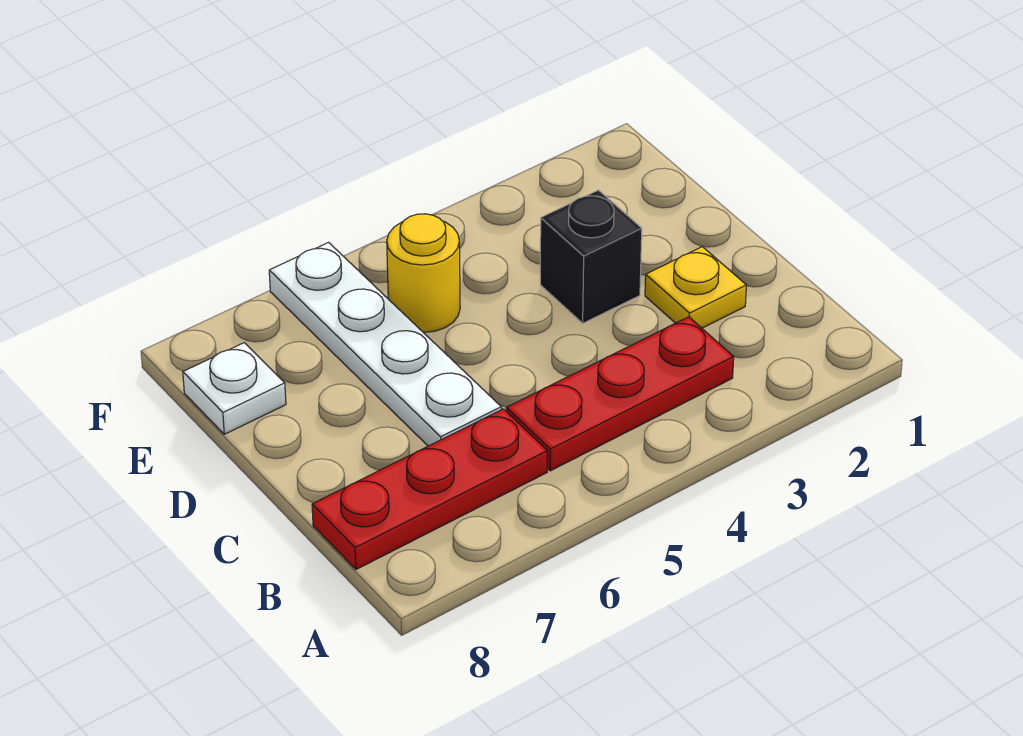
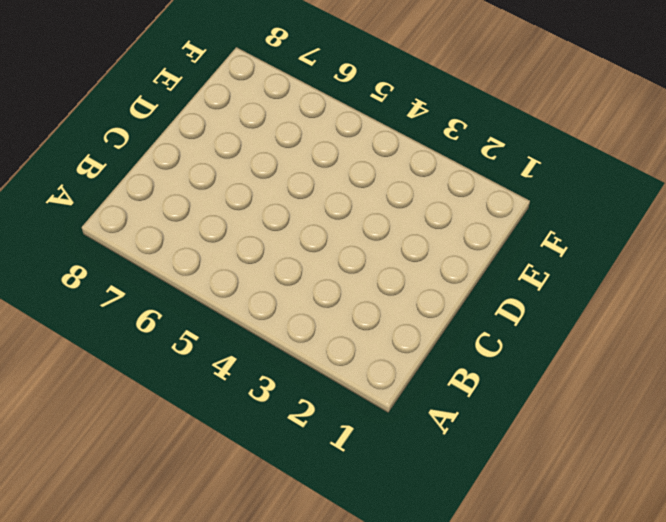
none -> red 1x3 plate [506,317,734,471]
none -> red 1x3 plate [312,409,547,569]

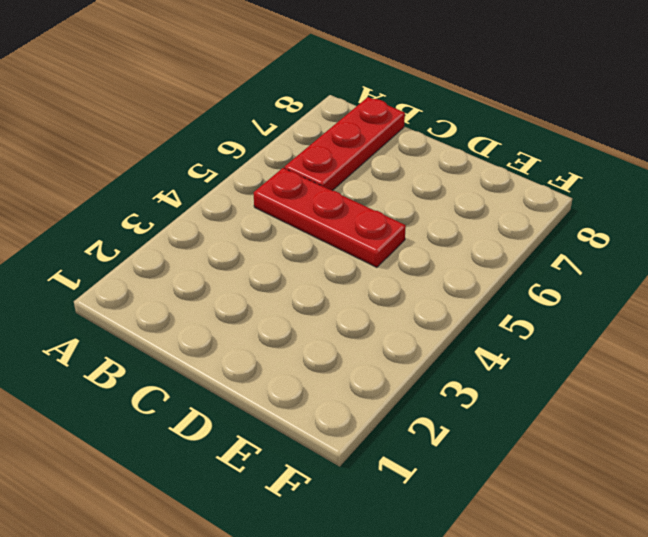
red 1x3 plate [254,168,406,267] -> red 1x3 plate turned to [506,317,734,471]
none -> yellow 1x1 plate [645,247,746,328]
none -> white 1x4 plate [269,243,501,446]

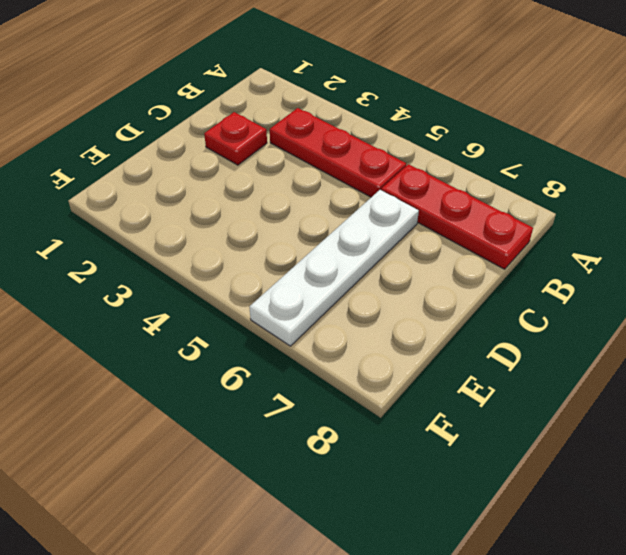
red 1x1 plate [204,112,267,165] -> yellow 1x1 plate [645,247,746,328]
none -> black 1x1 brick [540,190,642,323]
none -> yellow 1x1 round brick [387,214,460,332]

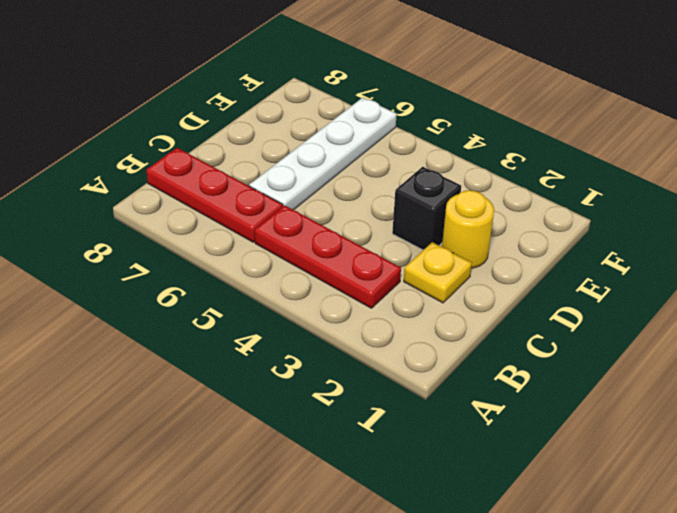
yellow 1x1 round brick [442,190,494,268] -> yellow 1x1 round brick moved to [387,214,460,332]
none -> white 1x1 plate [183,343,286,434]

